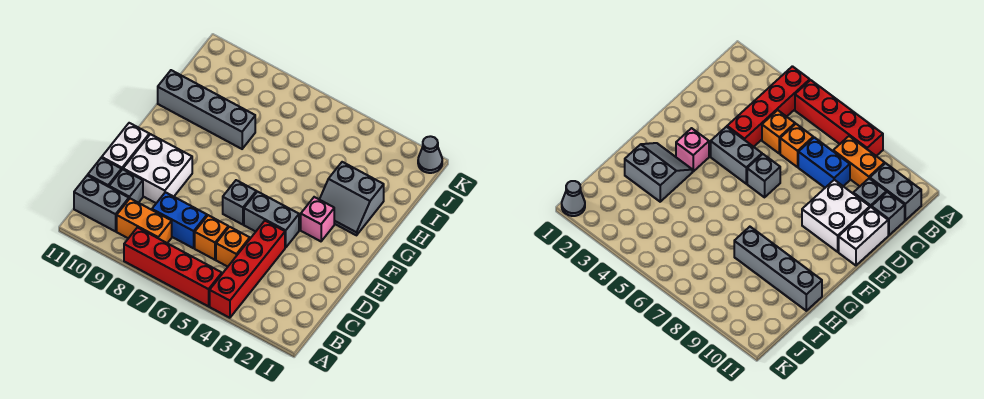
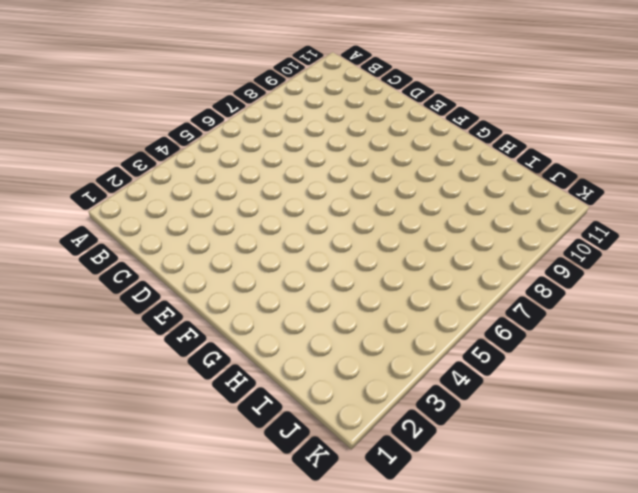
none -> red 1x4 brick [210,221,285,318]
none -> red 1x4 brick [124,227,222,306]
none -> orange 1x2 brick [117,199,172,243]

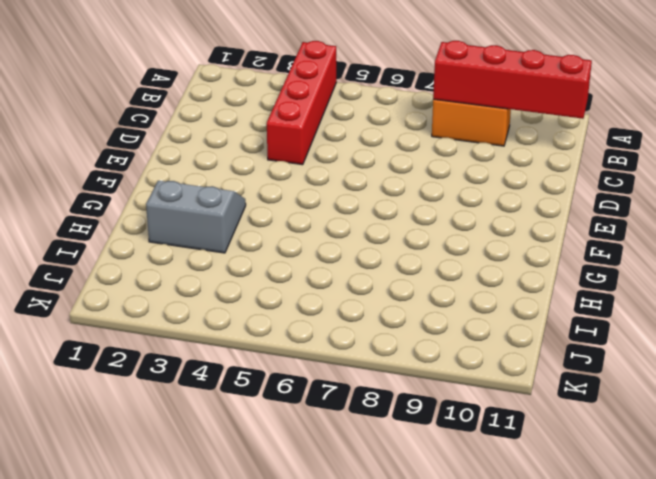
red 1x4 brick [433,41,592,119] -> red 1x4 brick moved to [124,227,222,306]
none -> grey 1x2 brick [74,175,129,231]
none -> orange 1x1 brick [216,227,250,267]
none -> orange 1x1 brick [195,215,228,260]

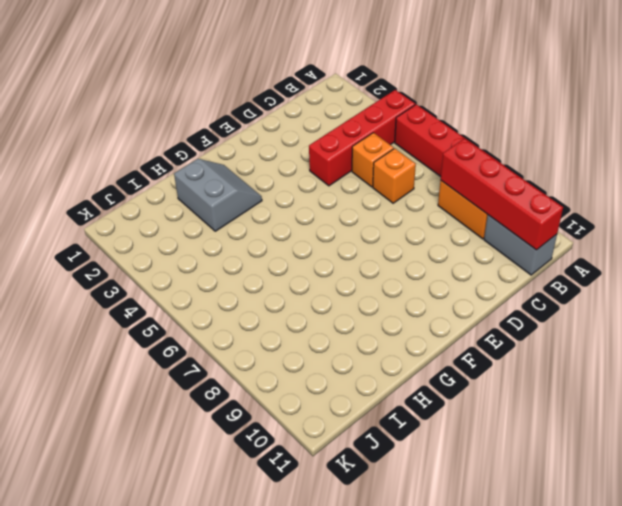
red 1x4 brick [441,139,563,250] -> none
none -> blue 1x2 brick [152,192,207,248]
none -> grey 1x1 brick [109,169,143,203]
none -> grey 1x1 brick [88,158,121,187]

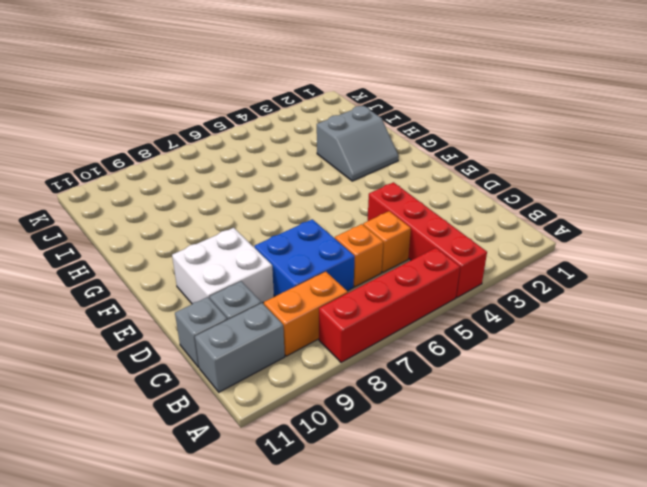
blue 2x2 brick [254,219,355,296] -> blue 1x2 brick [152,192,207,248]
none -> white 1x2 brick [102,123,149,170]
none -> grey 1x2 brick [244,192,299,247]
none -> grey 1x1 brick [223,180,256,225]

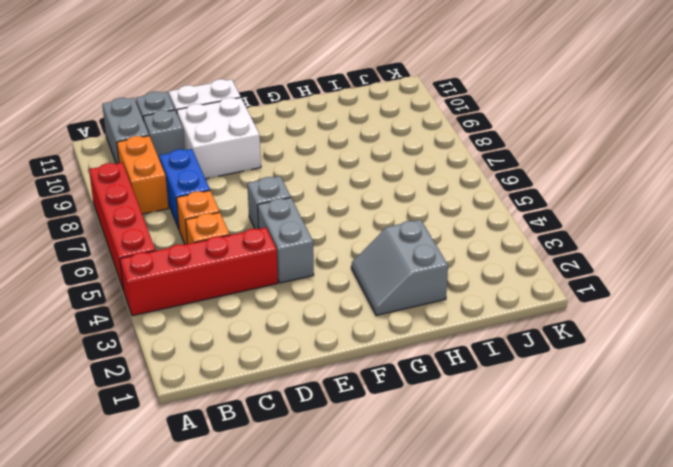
none -> pink 1x1 brick [301,197,334,241]
none -> grey 1x4 brick [158,70,255,149]
none -> grey 1x1 cone [418,136,442,173]

